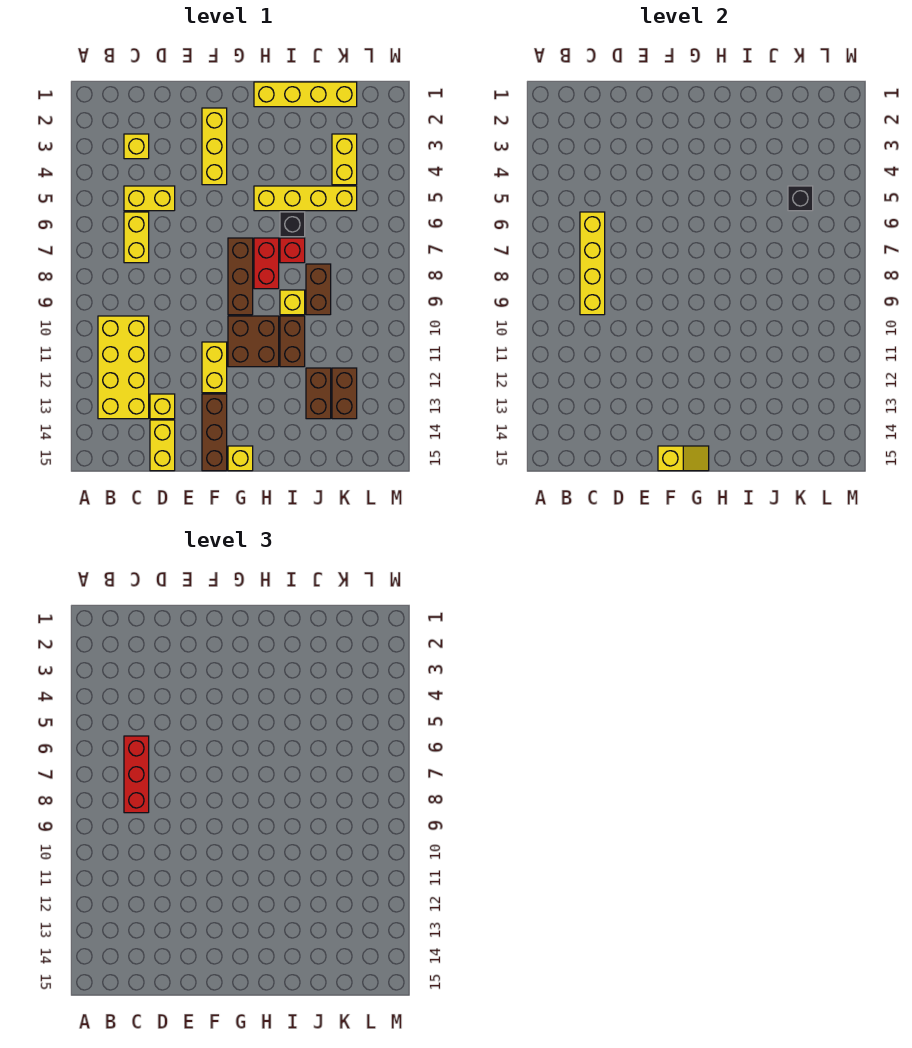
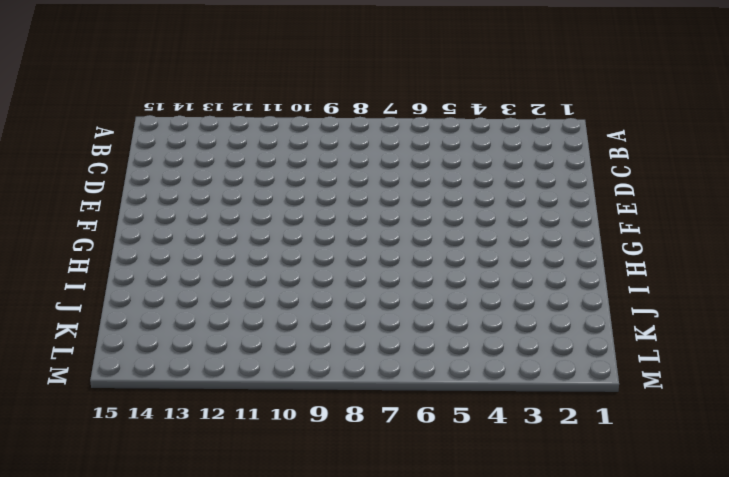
none -> yellow 2x4 brick [98,316,149,419]
none -> yellow 1x1 brick [124,134,149,159]
none -> yellow 1x2 brick [124,186,175,211]

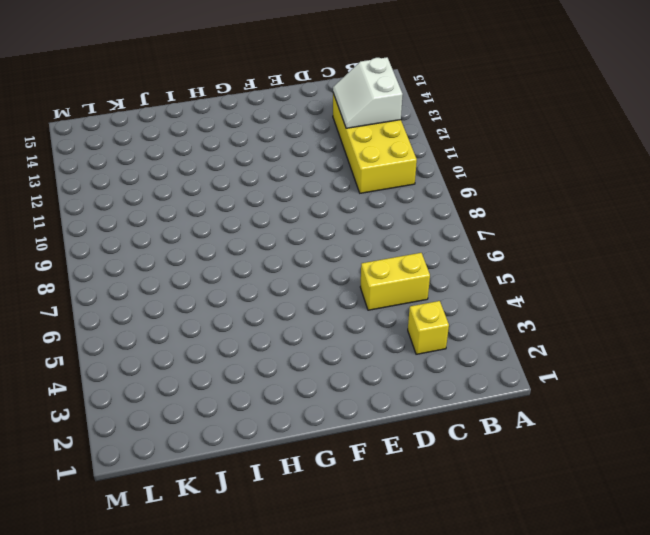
white 2x2 slope [333,57,403,128] -> none
none -> yellow 1x2 brick [124,212,149,263]
none -> yellow 1x1 brick [150,394,175,419]
none -> yellow 1x2 brick [150,420,175,471]

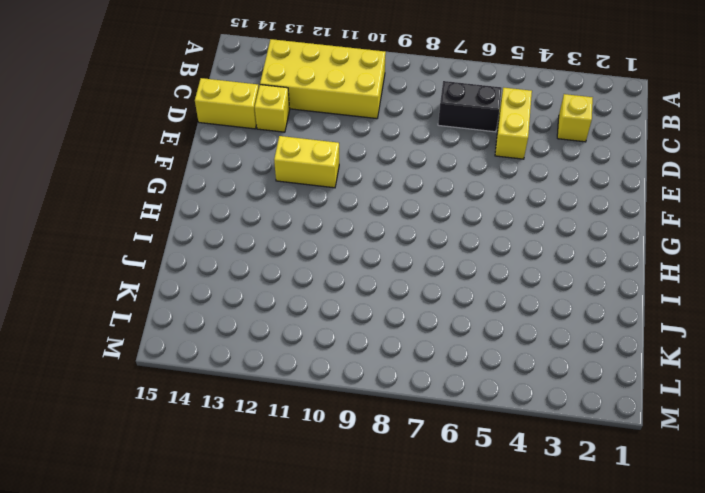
black 1x2 brick [438,81,502,132] -> yellow 1x2 brick [124,212,149,263]
none -> yellow 1x3 brick [202,108,227,185]
none -> brown 1x3 brick [202,394,227,471]
none -> brown 1x3 brick [228,238,253,315]

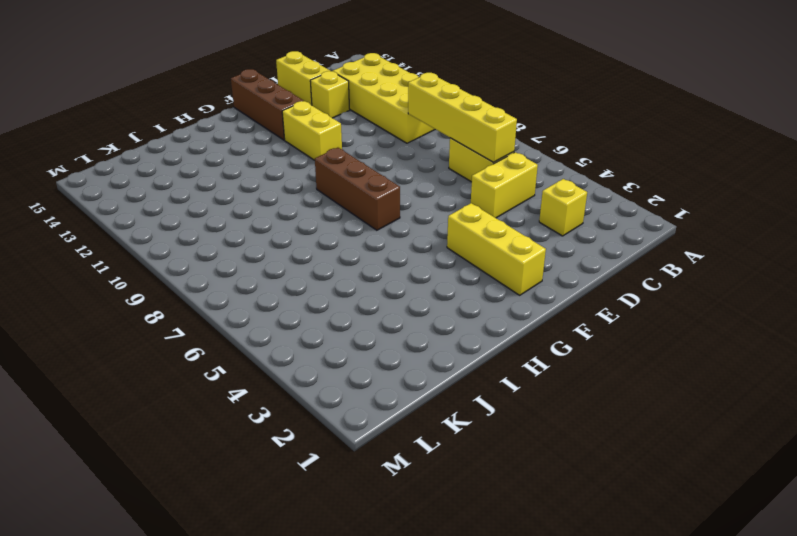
none -> brown 2x2 brick [228,316,279,367]
none -> yellow 1x1 brick [228,446,253,471]
none -> yellow 1x4 brick [254,82,357,107]

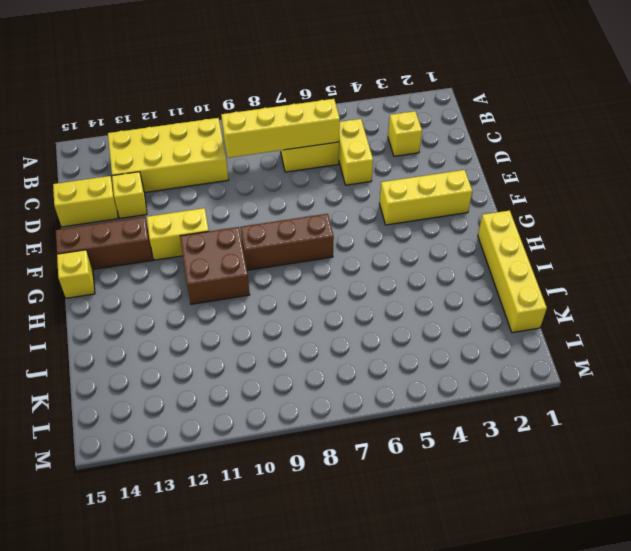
none -> yellow 1x4 brick [254,186,357,211]
none -> red 1x2 brick [254,238,279,289]
none -> black 1x1 brick [280,212,305,237]

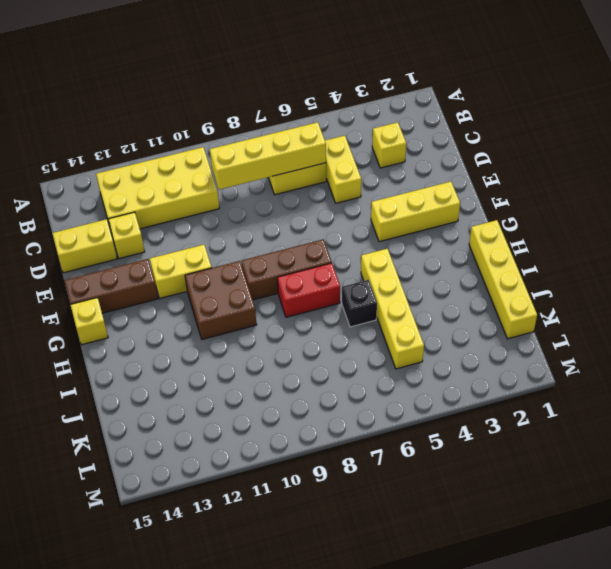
none -> red 1x1 brick [280,238,305,263]
none -> yellow 1x1 brick [280,290,305,315]
none -> brown 1x2 brick [280,316,305,367]

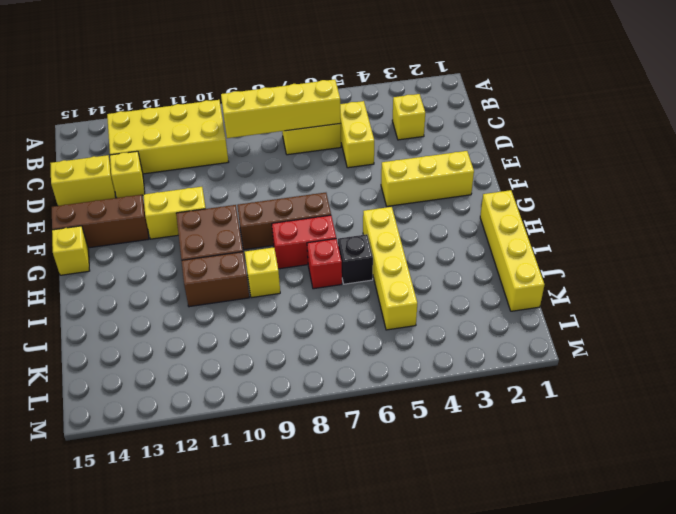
none -> brown 1x2 brick [306,264,331,315]
none -> brown 1x2 brick [306,368,331,419]
none -> yellow 1x2 brick [332,134,357,185]

